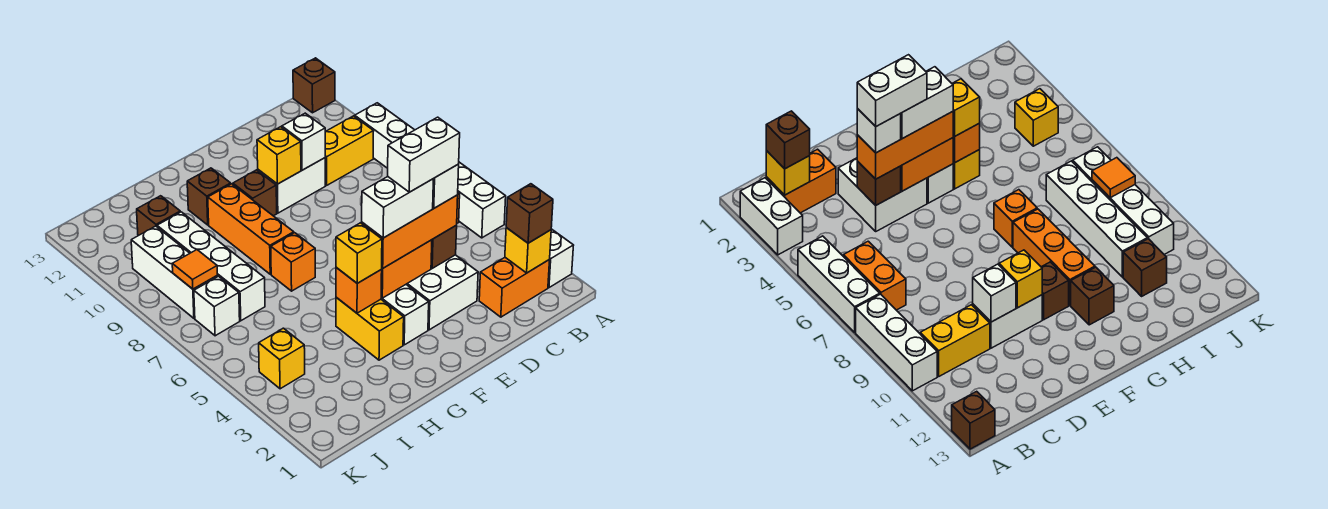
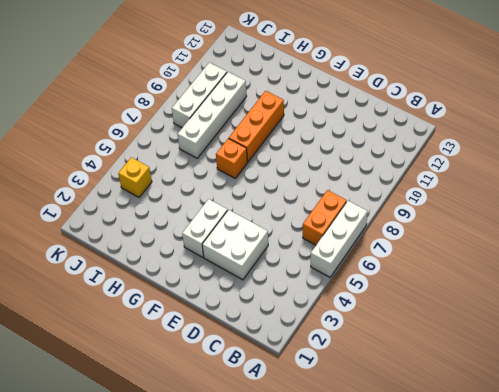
none -> white 1x2 brick [548,229,574,288]
none -> white 1x3 brick [355,103,414,168]
none -> brown 1x1 brick [293,58,335,113]
none -> orange 1x2 brick [479,258,550,317]

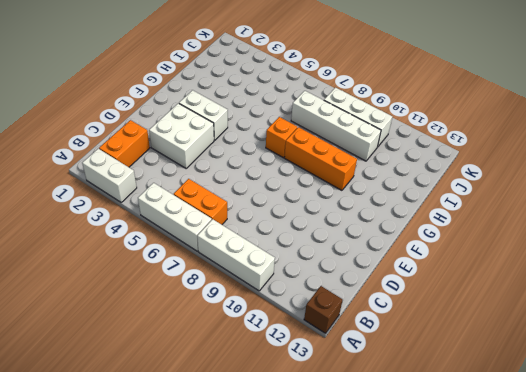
none -> yellow 1x2 brick [325,116,374,185]
none -> white 1x2 brick [258,158,325,213]
none -> brown 1x1 brick [233,170,277,216]
none -> yellow 1x2 brick [336,297,404,360]

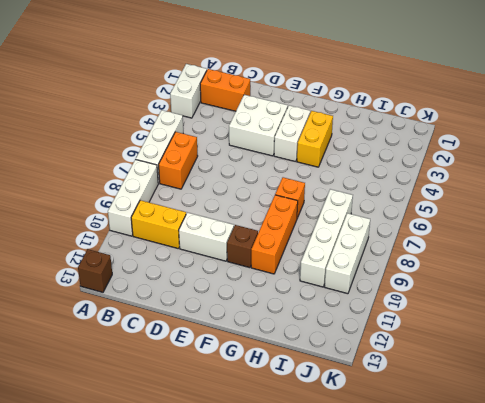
none -> brown 1x1 brick [187,168,231,225]
none -> brown 1x1 brick [137,196,180,236]
none -> yellow 1x1 brick [259,328,305,389]
none -> white 1x1 brick [194,276,240,336]

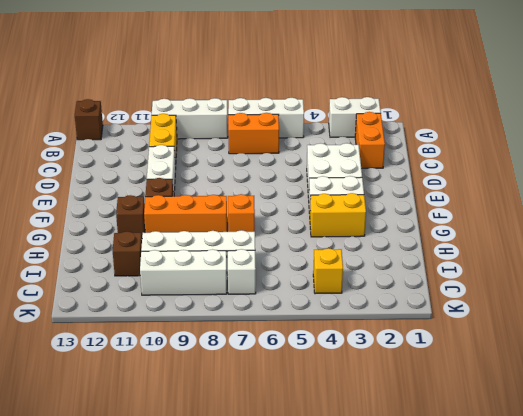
none -> yellow 1x1 brick [505,228,551,273]
none -> brown 1x1 brick [431,225,457,268]
none -> white 1x1 brick [282,113,325,170]
none -> orange 1x2 brick [381,240,432,298]

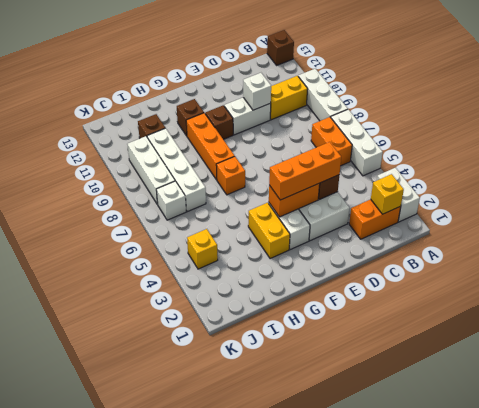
none -> yellow 1x1 brick [257,127,301,184]
none -> orange 1x1 brick [336,268,382,313]
none -> orange 1x1 tile [172,250,217,289]
none -> brown 1x1 brick [506,184,553,243]

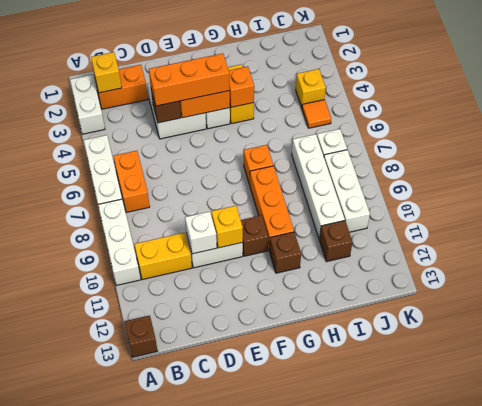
orange 1x1 tile [302,100,331,128] -> orange 1x1 tile moved to [172,250,217,289]
none -> brown 1x1 brick [506,184,553,243]
none -> yellow 1x1 brick [336,223,382,283]
none -> white 1x1 brick [433,164,459,208]
none -> white 1x2 brick [362,177,433,238]

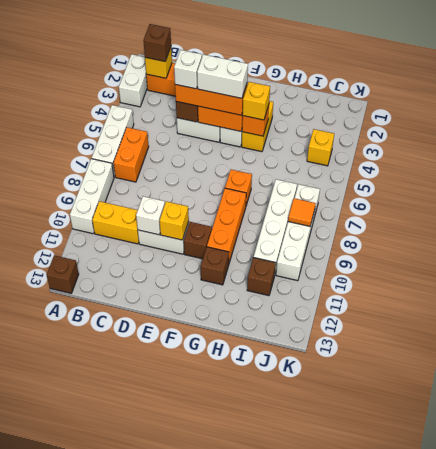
none -> white 1x2 brick [388,117,460,192]

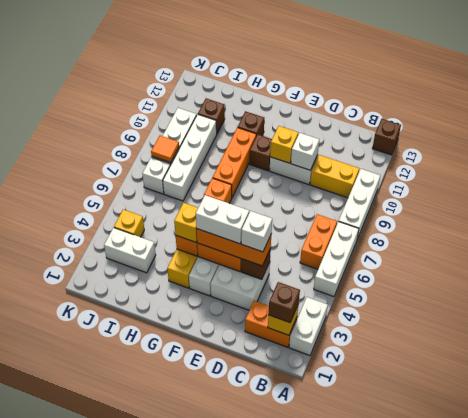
white 1x2 brick [104,228,156,273] -> white 1x2 brick moved to [388,117,460,192]

